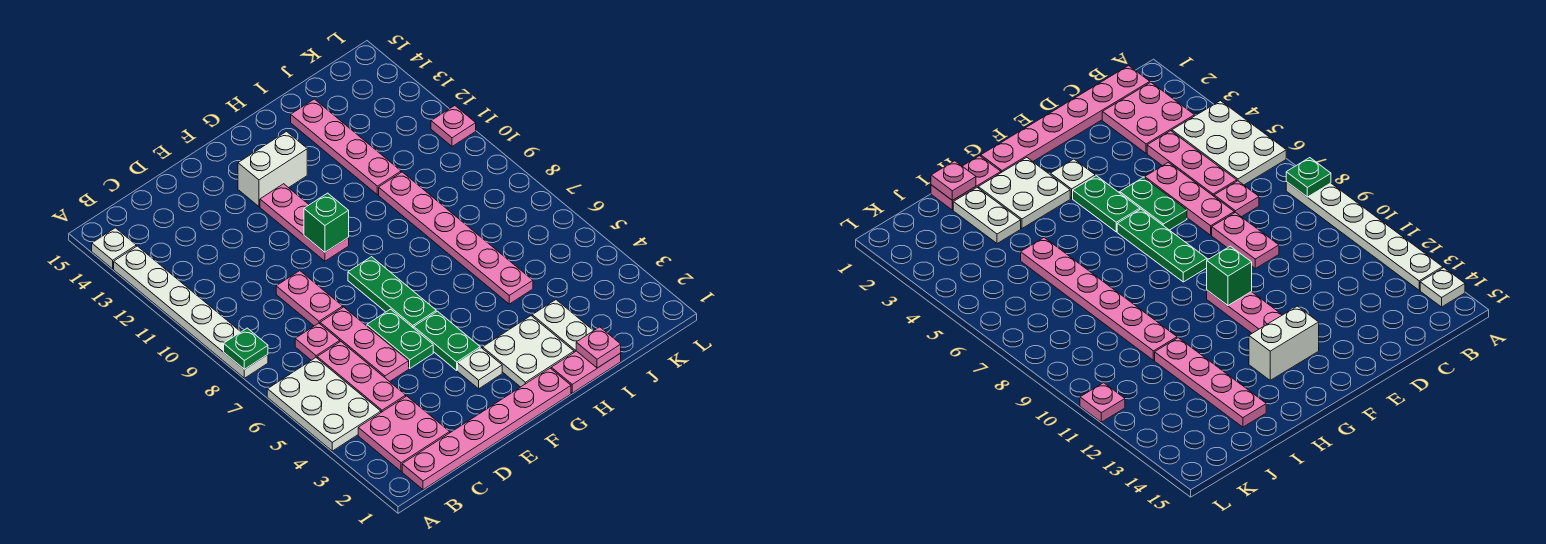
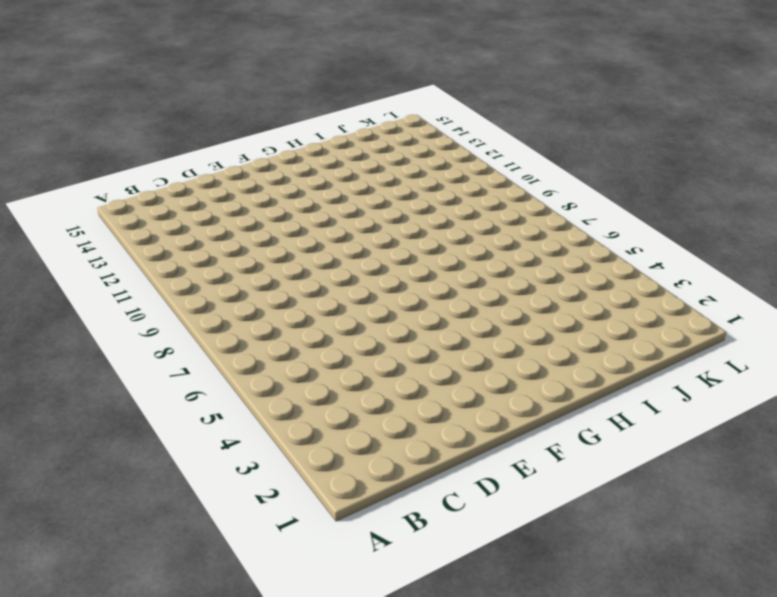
none -> white 2x3 plate [267,358,381,451]
none -> white 1x6 plate [114,246,268,378]
none -> white 1x1 plate [92,228,136,269]

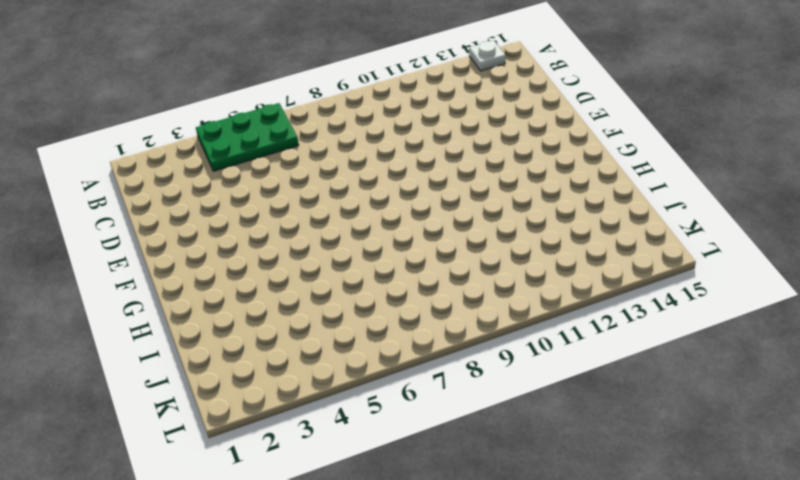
green 2x3 plate [196,103,299,171] -> white 2x3 plate [267,358,381,451]
none -> white 1x6 plate [114,246,268,378]
none -> pink 1x6 plate [402,368,571,490]
none -> pink 2x2 plate [358,396,450,471]

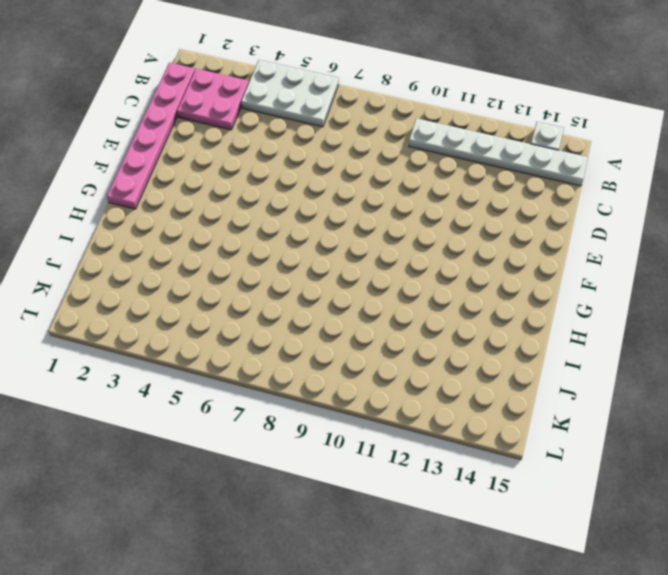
white 1x6 plate [409,118,588,186] -> white 1x6 plate moved to [114,246,268,378]
none -> pink 1x3 plate [317,342,406,412]
none -> pink 1x1 plate [295,323,340,360]
none -> pink 1x3 plate [320,307,409,382]

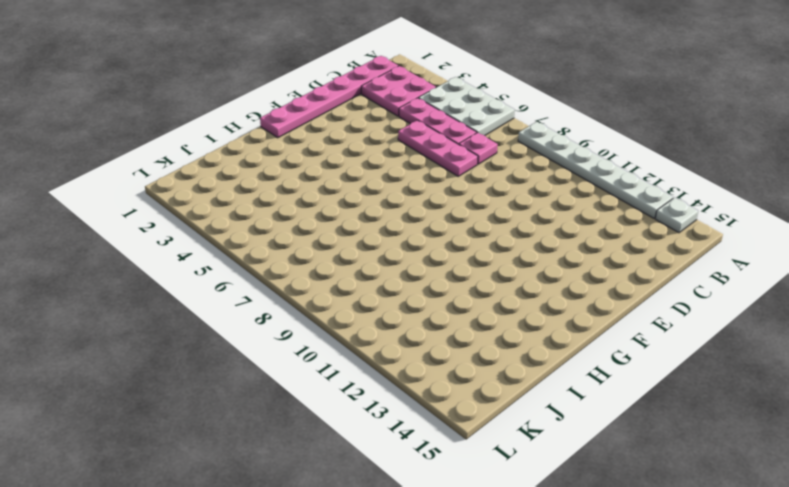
none -> pink 1x2 plate [276,271,343,326]
none -> green 1x2 plate [367,309,433,368]
none -> white 1x1 plate [458,348,502,389]

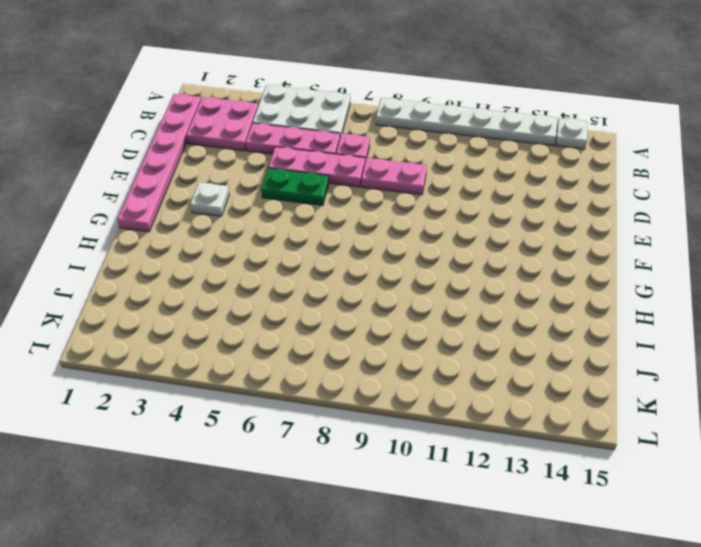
none -> green 1x2 plate [414,311,480,370]
none -> green 1x3 plate [348,257,436,328]
none -> pink 1x3 plate [260,184,349,261]

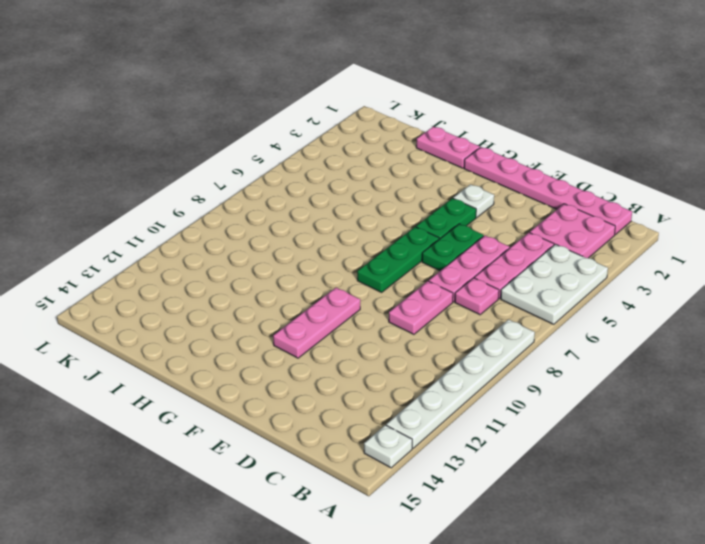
none -> white 1x2 brick [238,132,307,207]
none -> white 2x2 plate [483,316,574,387]
none -> white 1x2 plate [532,300,594,352]

